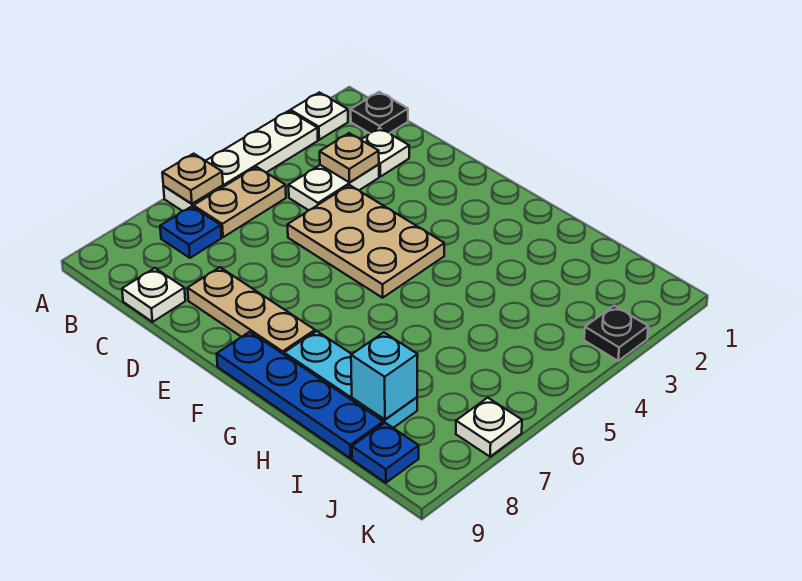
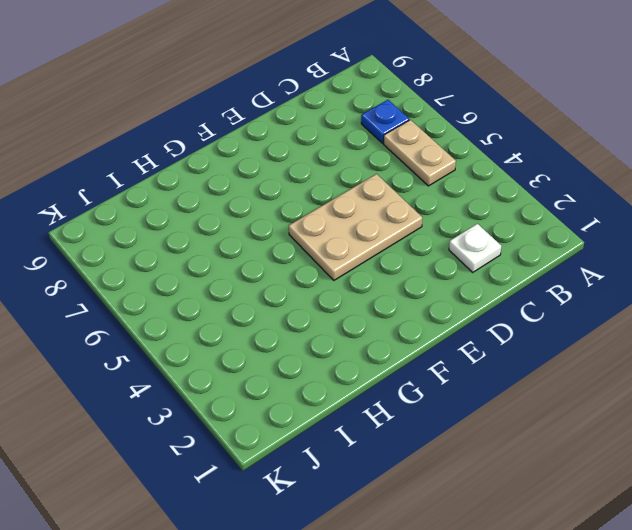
none -> white 1x1 plate [290,92,348,140]
none -> white 1x4 plate [163,111,318,211]
none -> black 1x1 plate [351,92,408,133]

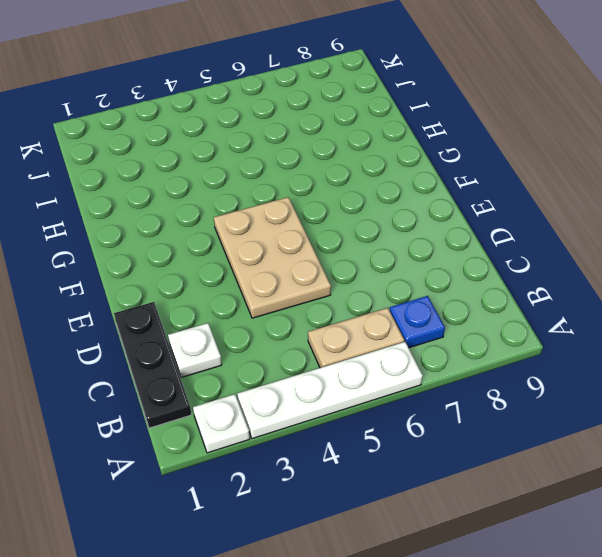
black 1x3 plate [114,302,191,428] -> black 1x1 plate [351,92,408,133]
none -> white 1x2 plate [289,164,379,210]
none -> white 1x1 plate [122,268,185,322]
none -> tan 1x3 plate [188,267,315,354]

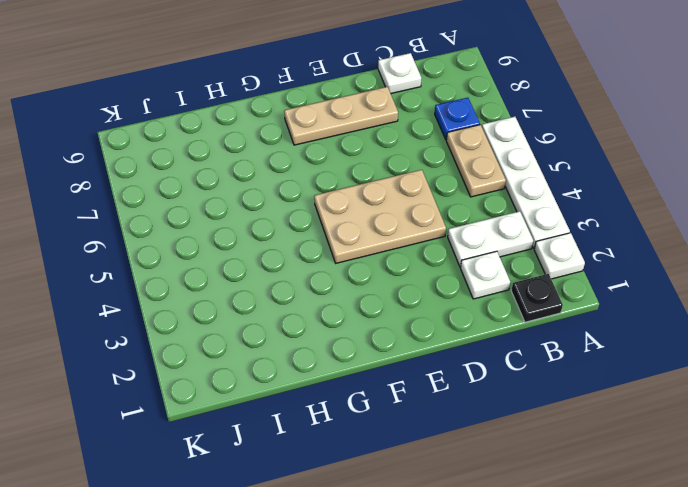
white 1x2 plate [448,211,533,267] -> white 1x2 plate turned to [289,164,379,210]
none -> blue 1x4 plate [217,332,383,458]
none -> cyan 1x3 plate [284,331,417,428]
none -> blue 1x1 plate [352,423,419,483]

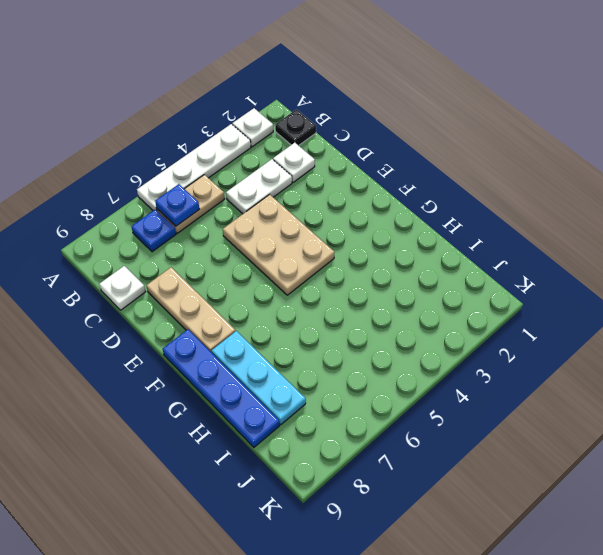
blue 1x1 plate [155,184,199,226] -> blue 1x1 plate moved to [352,423,419,483]
none -> black 1x1 plate [584,306,648,361]
none -> white 1x1 plate [456,398,522,457]
none -> tan 1x1 plate [162,154,223,204]

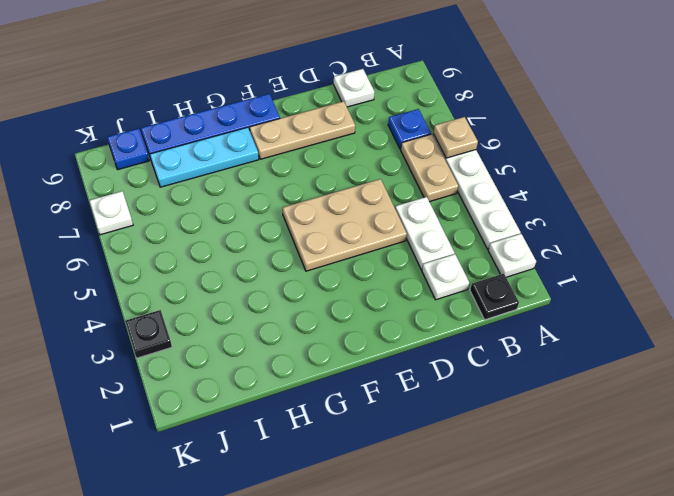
none -> tan 1x1 plate [320,133,379,182]
none -> cyan 1x1 brick [351,332,418,420]

